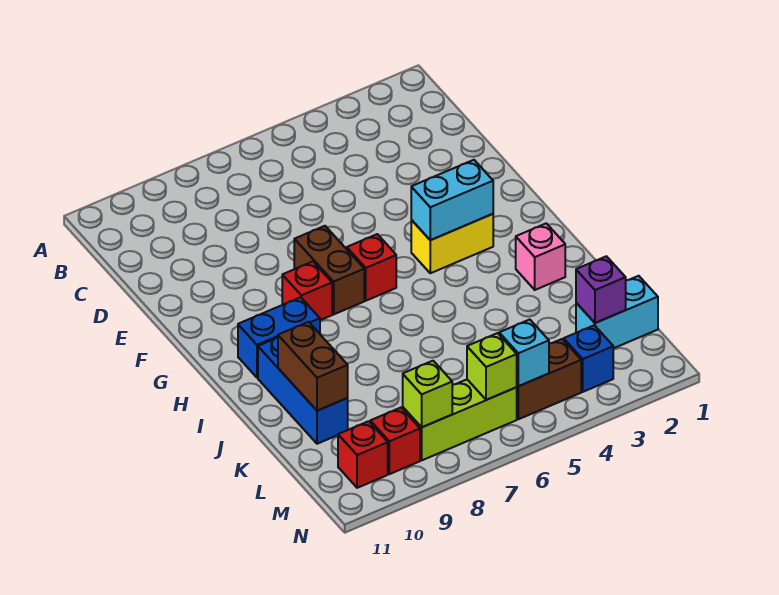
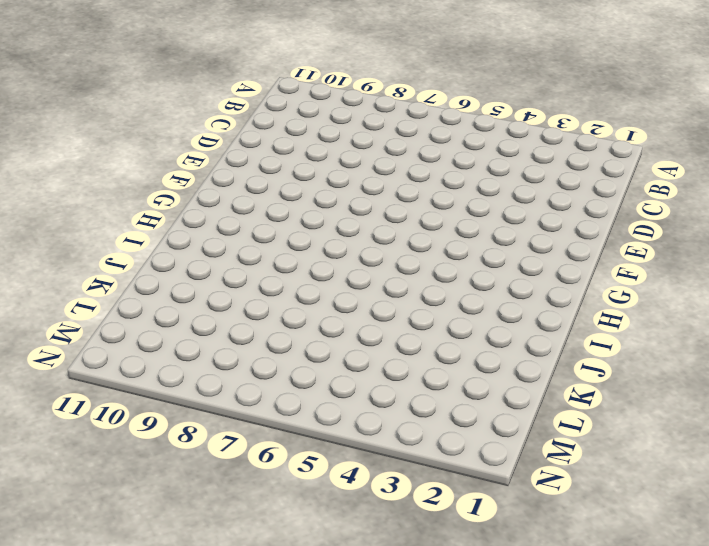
none -> brown 1x2 brick [294,226,364,314]
none -> yellow 1x2 brick [411,214,493,273]
none -> red 1x1 brick [347,234,396,301]

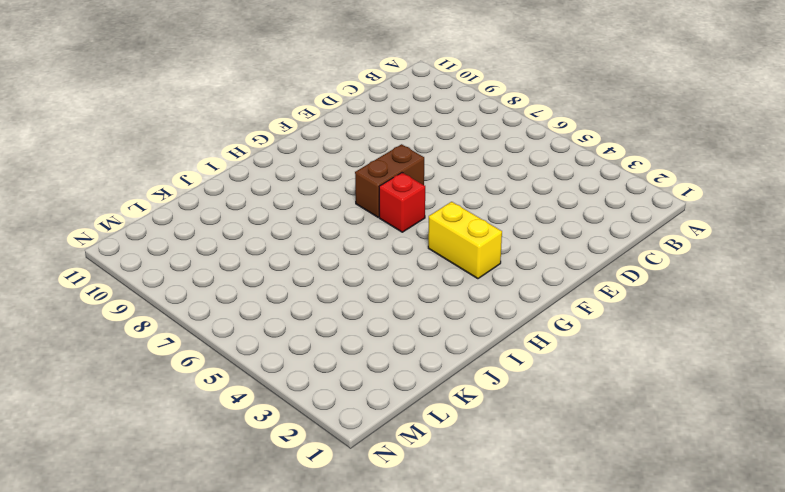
none -> red 1x1 brick [282,262,332,320]
none -> blue 1x2 brick [238,297,320,378]
none -> pink 1x1 brick [516,223,565,290]

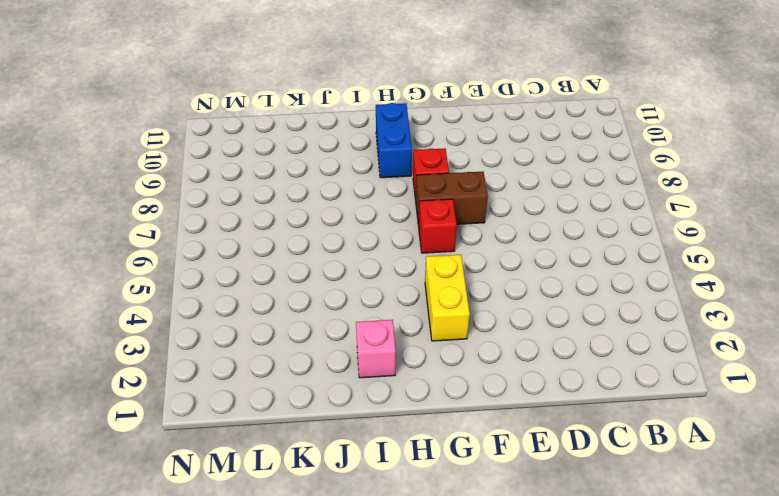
none -> blue 1x3 brick [258,337,348,444]
none -> cyan 1x2 brick [576,276,658,348]
none -> blue 1x1 brick [564,325,613,392]

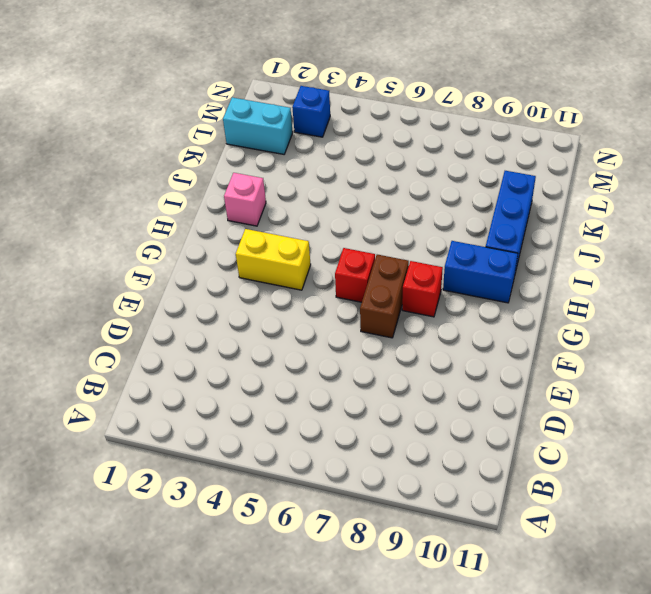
none -> brown 1x2 brick [517,339,581,419]
none -> lime 1x3 brick [403,380,517,460]
none -> red 1x1 brick [370,408,420,474]

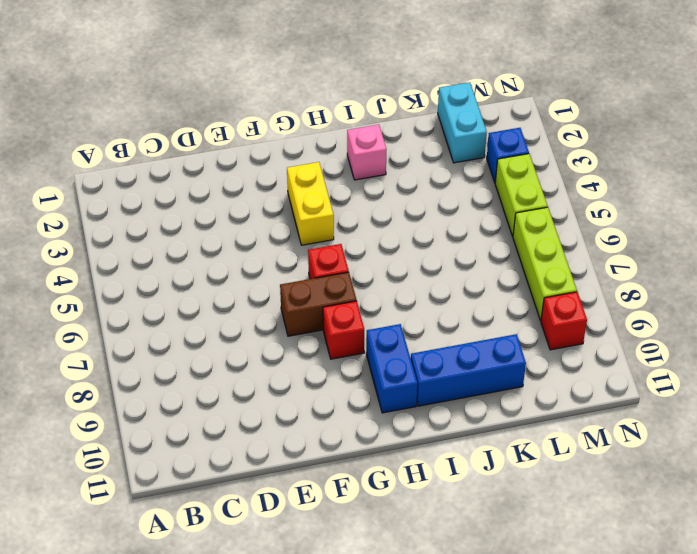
lime 1x2 brick [495,154,548,236] -> brown 1x2 brick [517,339,581,419]
none -> red 1x1 brick [338,421,388,488]
none -> cyan 1x2 brick [411,160,493,240]
none -> brown 1x2 brick [278,322,348,411]

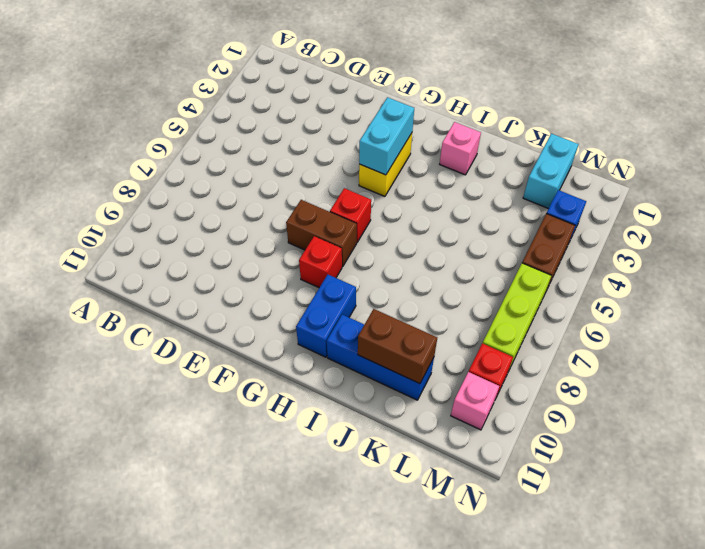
pink 1x1 brick [451,372,499,430] -> red 1x1 brick [338,421,388,488]
none -> purple 1x1 brick [576,256,626,323]
none -> cyan 1x1 brick [499,320,549,386]
none -> lime 1x1 brick [467,333,517,400]

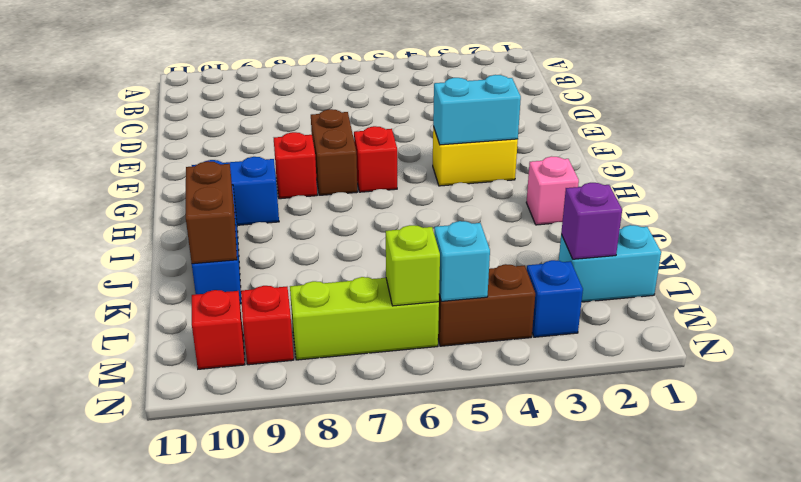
none -> lime 1x1 brick [403,361,452,427]

